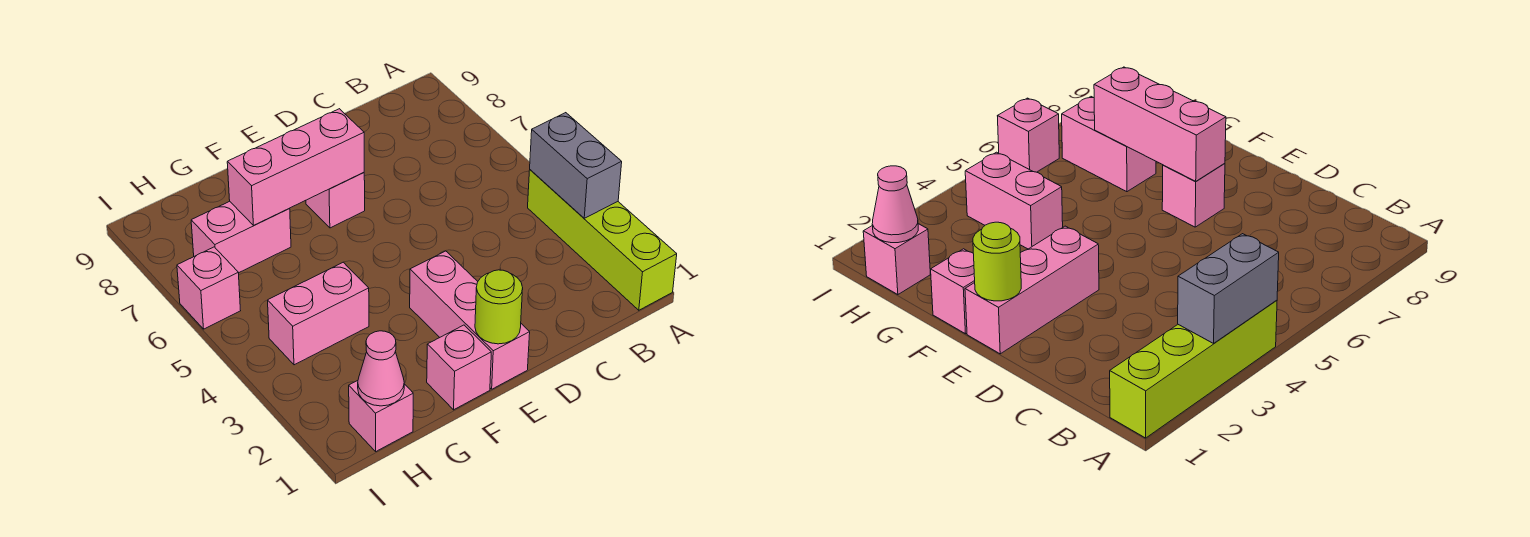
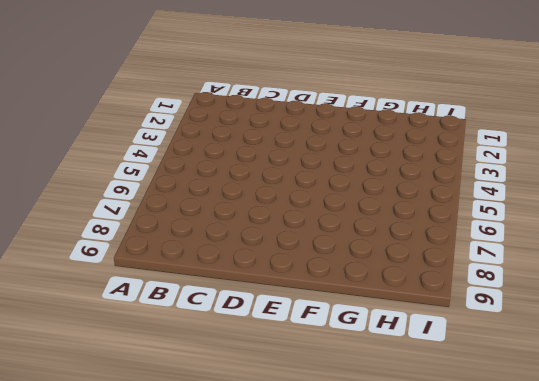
none -> lime 1x4 brick [528,170,677,310]
none -> pink 1x3 brick [410,251,530,389]
none -> pink 1x1 brick [306,172,365,228]

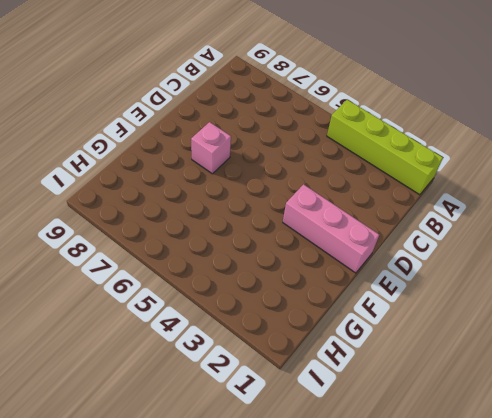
none -> pink 1x1 brick [427,325,491,410]
none -> pink 1x2 brick [268,262,369,365]
none -> pink 1x2 brick [191,201,291,273]

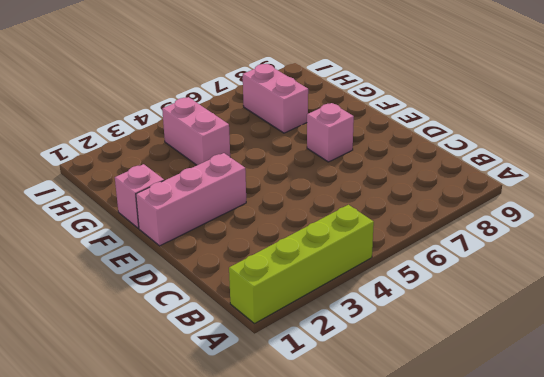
none -> pink 1x1 brick [349,381,413,451]
none -> pink 1x1 brick [177,247,241,329]
none -> grey 1x2 brick [530,113,622,218]

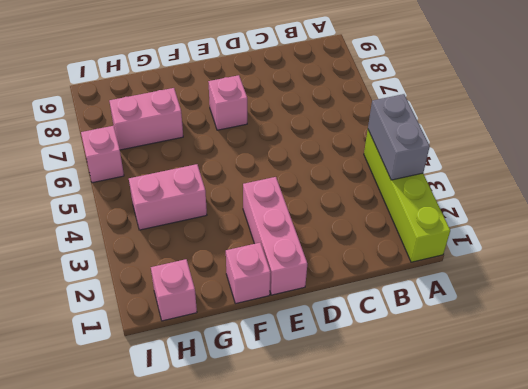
none -> lime 1x1 round brick [475,270,523,344]
none -> pink 1x3 brick [227,109,364,225]
none -> pink 1x1 cone [358,331,404,406]

